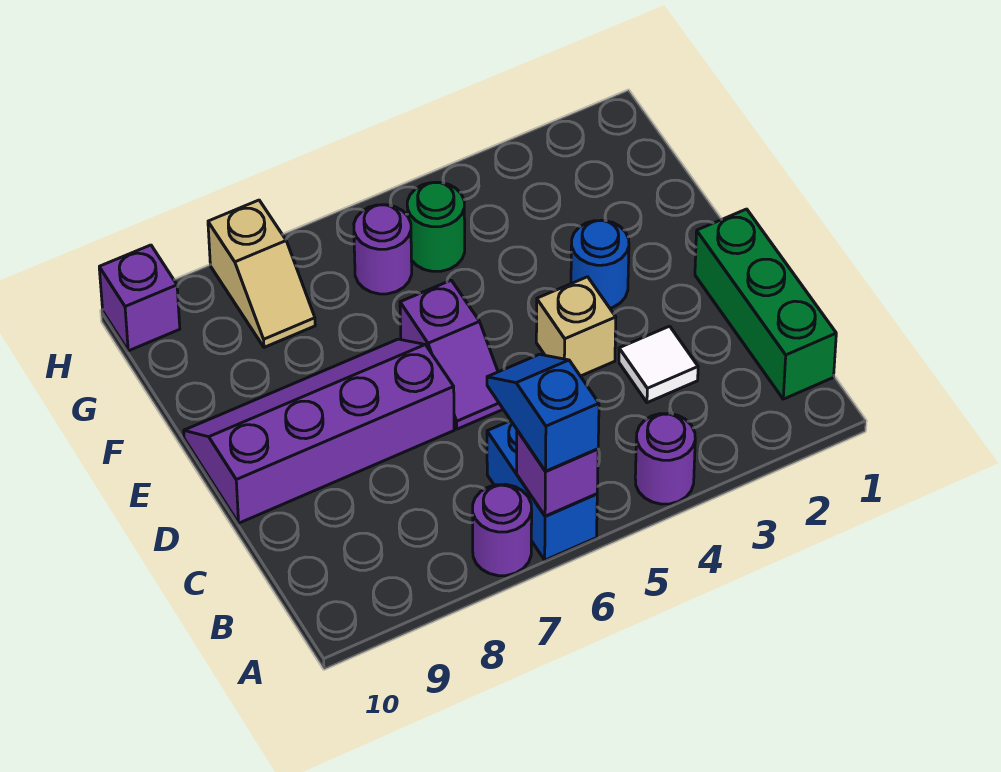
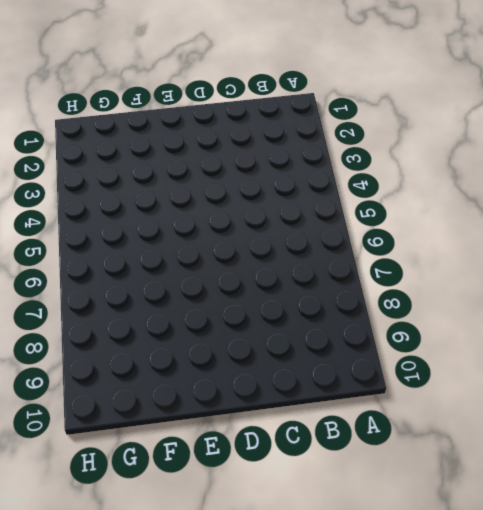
none -> purple 1x1 round brick [635,413,695,504]
none -> blue 1x2 brick [487,421,597,560]
none -> purple 1x1 round brick [473,484,532,576]

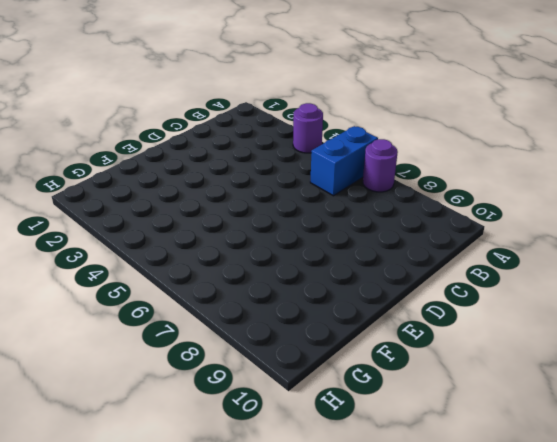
none -> green 1x3 brick [695,209,836,399]
none -> white 1x1 tile [619,326,698,403]
none -> tan 1x1 brick [536,277,616,376]

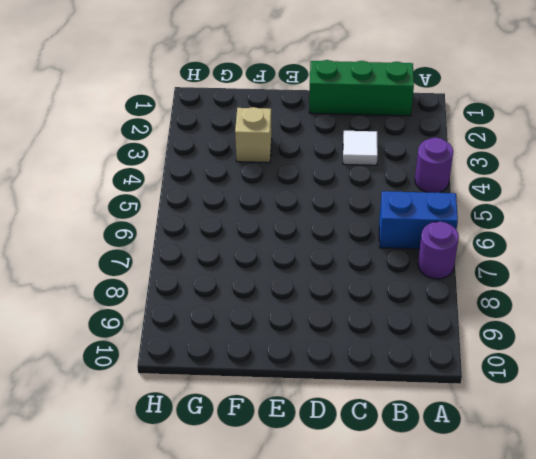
tan 1x1 brick [235,107,272,163] -> tan 1x1 brick moved to [536,277,616,376]
none -> purple 1x2 slope [400,280,503,429]
none -> purple 2x4 slope [184,339,454,523]
none -> blue 1x1 round brick [571,220,629,308]

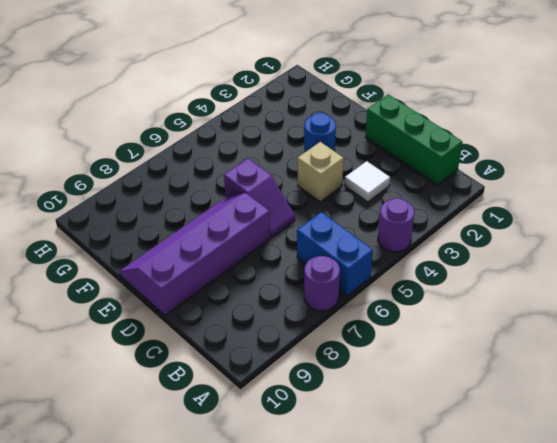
none -> green 1x1 round brick [407,182,465,271]
none -> purple 1x1 round brick [354,205,412,294]
none -> tan 1x2 slope [208,200,315,347]

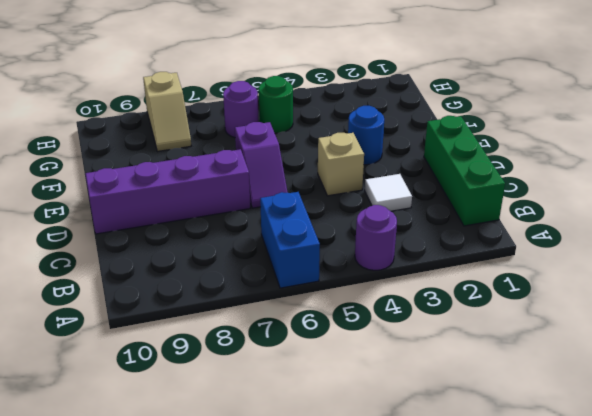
none -> purple 1x1 round brick [473,484,532,576]
none -> purple 1x1 brick [99,245,180,351]
none -> purple 1x1 brick [517,430,598,516]

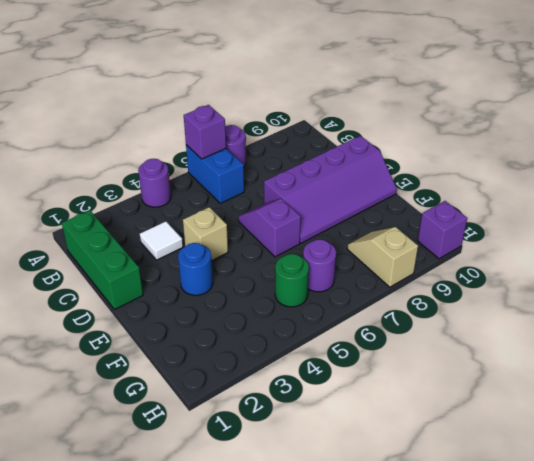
none -> blue 1x2 slope [487,354,599,471]

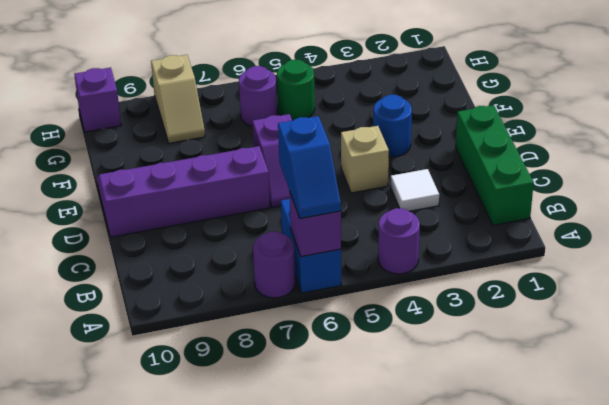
blue 1x2 slope [278,116,341,219] -> blue 1x2 slope turned to [487,354,599,471]

